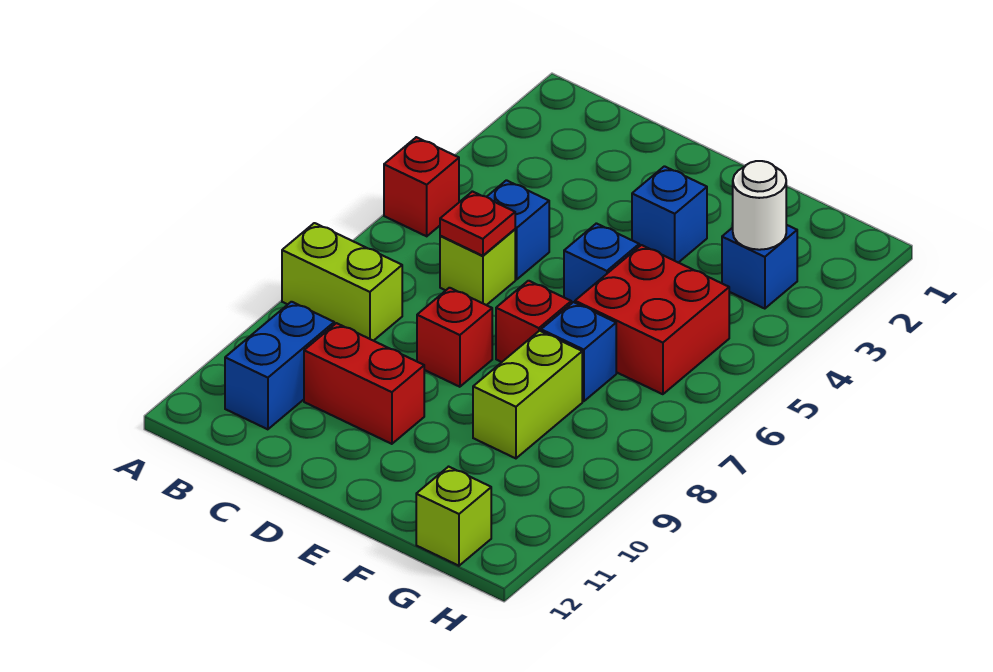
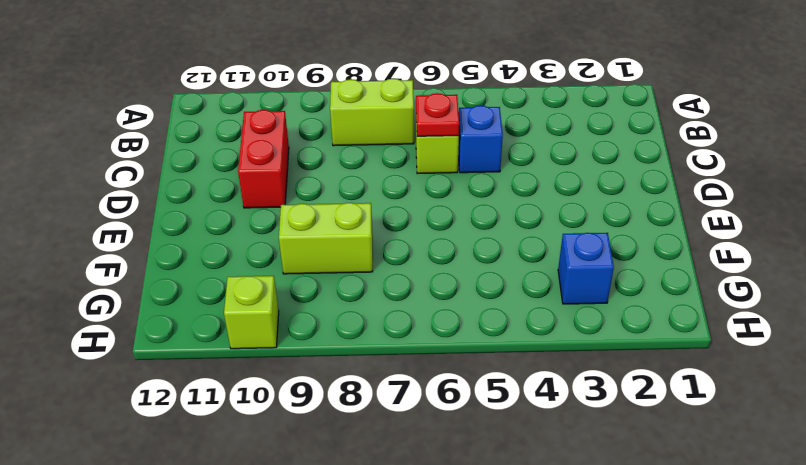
lime 1x2 brick [330,79,414,146] -> lime 1x2 brick turned to [282,223,402,341]
lime 1x1 brick [224,276,279,349] -> lime 1x1 brick moved to [416,467,491,566]
none -> red 1x1 brick [384,137,459,236]
none -> blue 1x2 brick [225,302,334,429]
none -> red 1x1 brick [417,288,492,387]

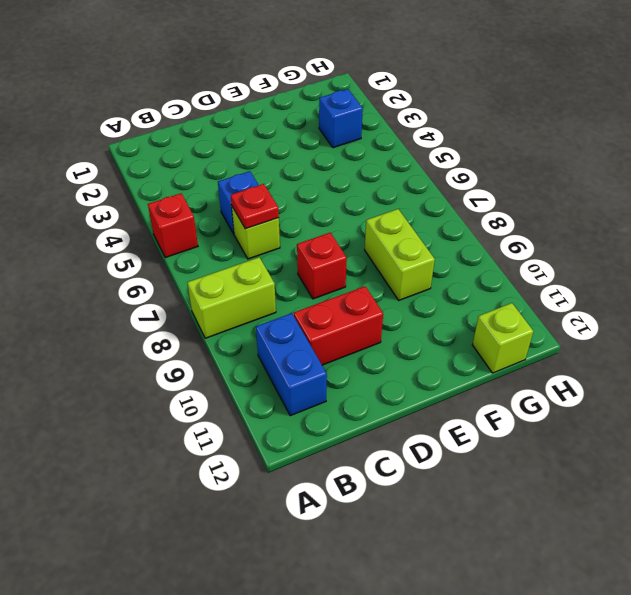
none -> blue 1x1 brick [632,166,707,263]
none -> blue 1x1 brick [564,223,639,304]
none -> red 1x1 brick [496,281,571,362]

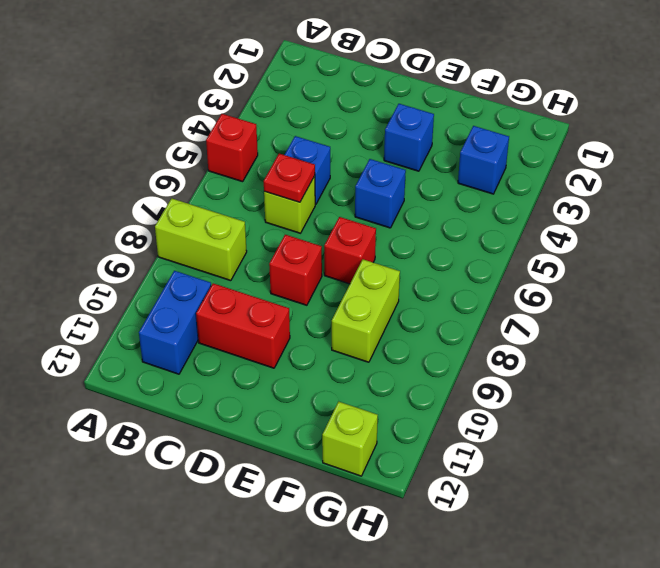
none -> red 2x2 brick [575,245,729,394]
none -> blue 1x1 brick [541,302,616,401]
none -> white 1x1 round brick [733,161,786,250]

